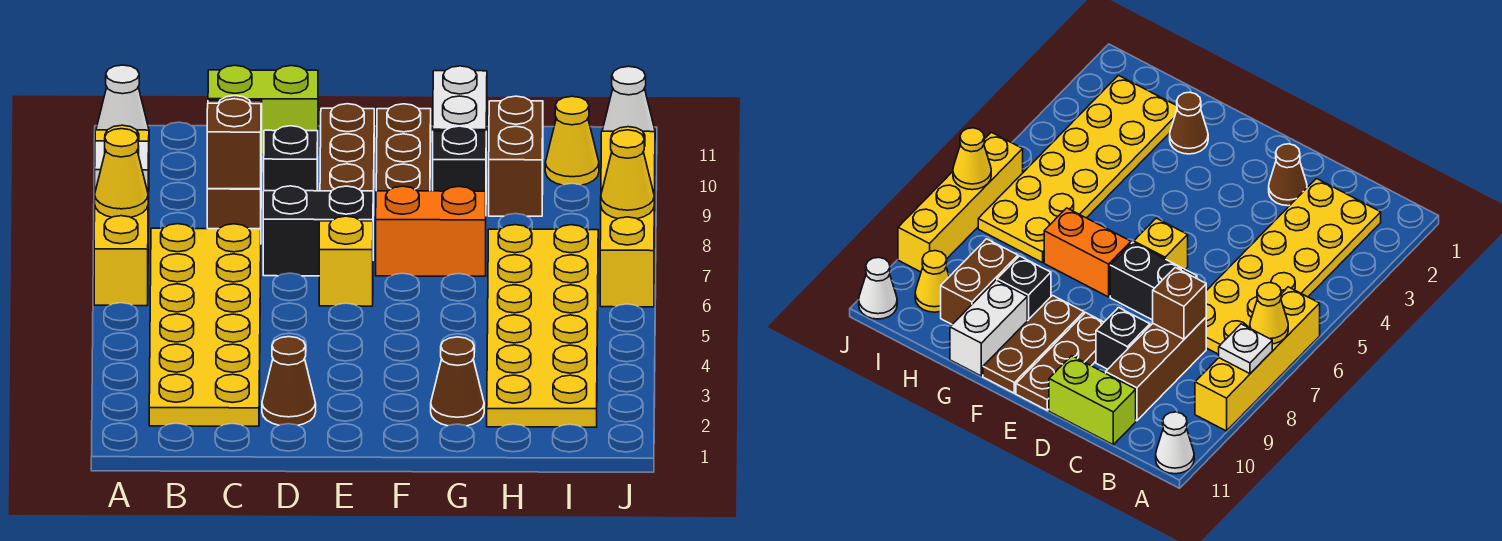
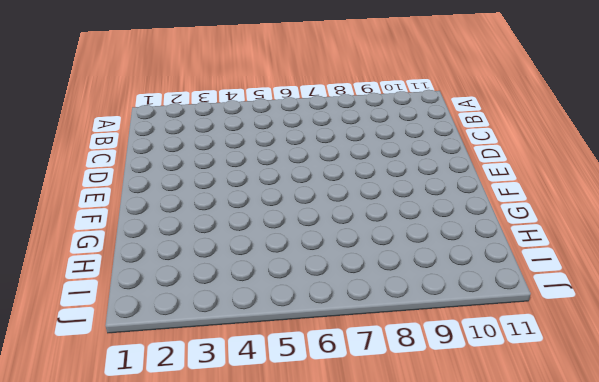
none -> yellow 1x4 brick [94,125,149,306]
none -> white 1x1 cone [96,65,149,130]
none -> yellow 2x6 plate [149,224,261,426]

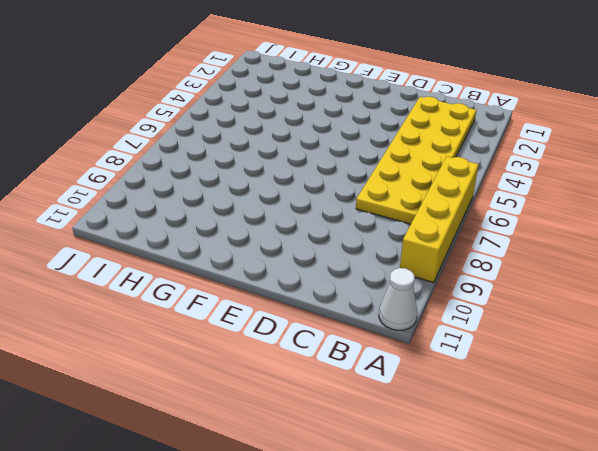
none -> brown 1x3 brick [207,96,262,229]
none -> lime 1x2 brick [208,65,318,155]
none -> brown 1x1 cone [262,337,316,425]

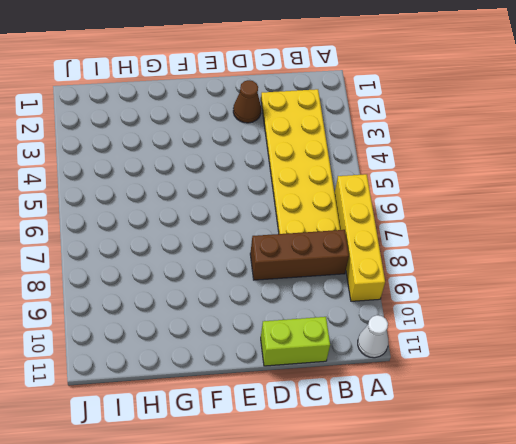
brown 1x3 brick [250,230,349,280] -> brown 1x3 brick turned to [207,96,262,229]
none -> black 1x2 brick [263,186,373,276]
none -> black 1x1 brick [264,126,318,191]
none -> yellow 1x1 brick [319,216,373,306]

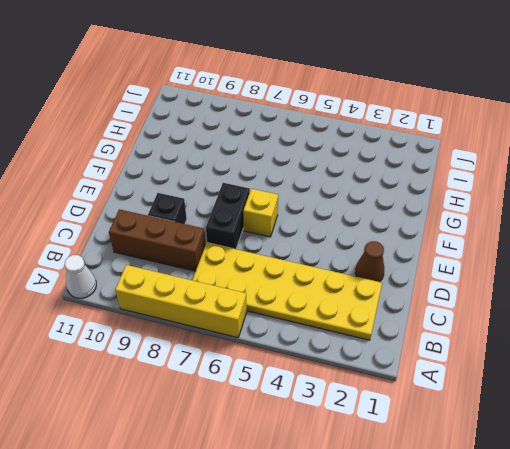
none -> lime 1x2 brick [208,65,318,155]
none -> brown 1x3 plate [320,104,374,216]
none -> orange 1x2 brick [376,186,486,276]

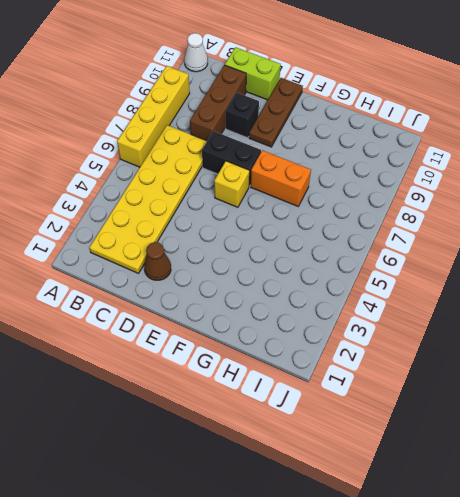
none -> brown 1x3 plate [376,104,431,191]
none -> brown 1x1 cone [431,337,484,426]
none -> black 1x1 brick [433,126,486,192]

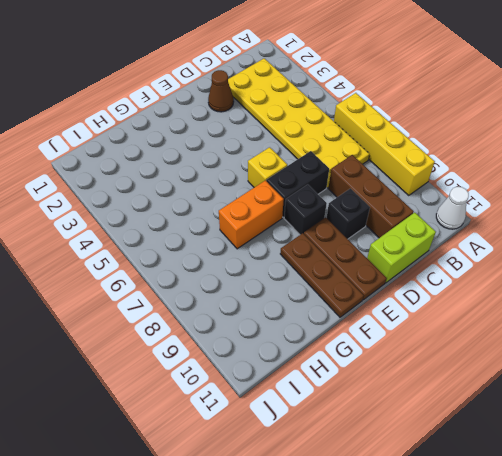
black 1x1 brick [284,184,327,235] -> black 1x1 brick moved to [433,126,486,192]
none -> brown 1x1 cone [431,337,484,426]
none -> white 1x2 brick [433,66,487,168]
none -> yellow 2x6 plate [487,225,598,427]

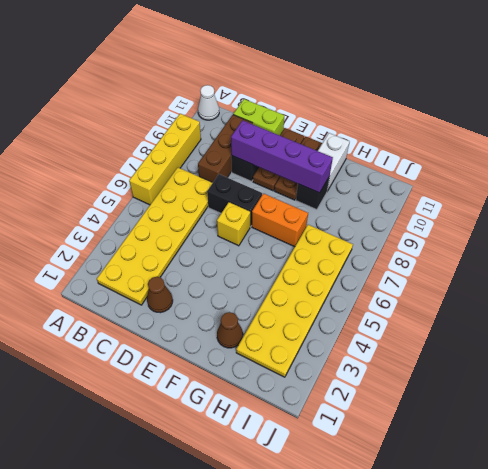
purple 1x4 brick [231,120,333,193] -> none
none -> brown 1x2 brick [489,96,543,216]
none -> yellow 1x1 cone [545,96,599,185]
none -> yellow 1x4 brick [600,127,655,307]

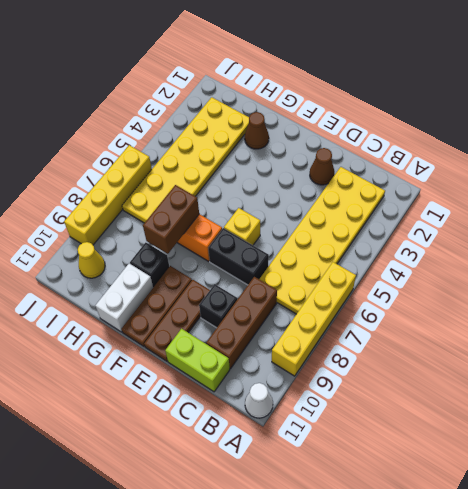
brown 1x2 brick [143,185,199,254] -> brown 1x2 brick moved to [489,96,543,216]
none -> white 1x1 cone [602,66,655,132]
none -> yellow 1x1 cone [95,129,148,217]
none -> white 1x1 plate [95,141,149,188]

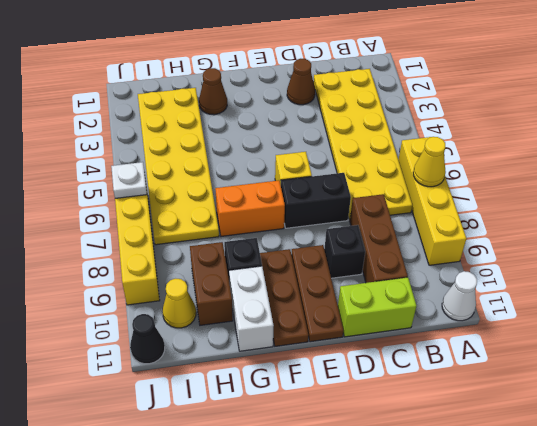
white 1x1 plate [111,162,147,198] -> white 1x1 plate moved to [95,141,149,188]
black 1x1 cone [130,314,165,364] -> white 1x1 cone [602,66,655,132]
none -> brown 1x1 brick [207,99,261,189]
none -> yellow 1x1 cone [601,130,654,219]

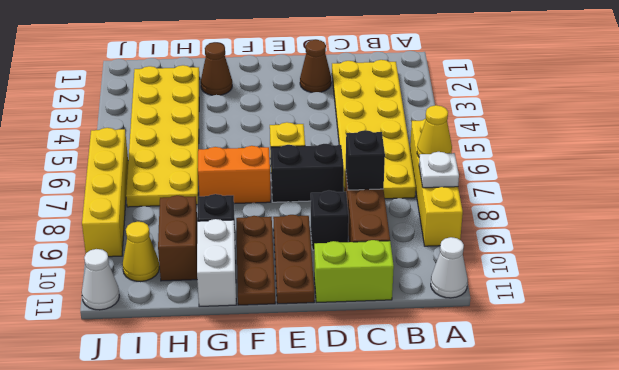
black 1x1 brick [346,130,385,190] -> brown 1x1 brick [207,99,261,189]
none -> yellow 1x1 cone [601,130,654,219]

